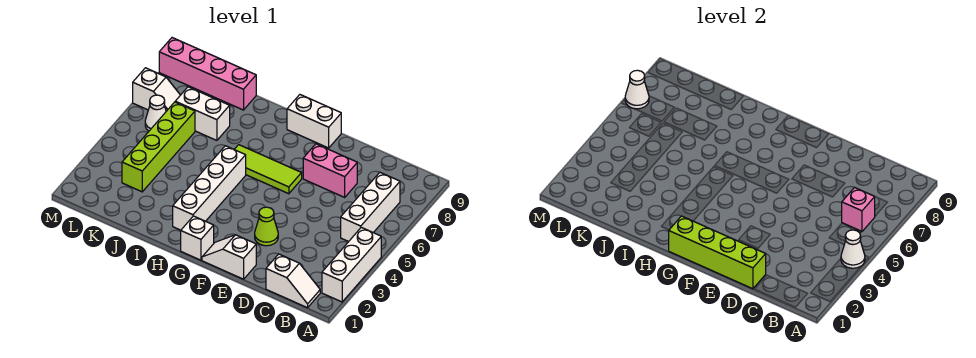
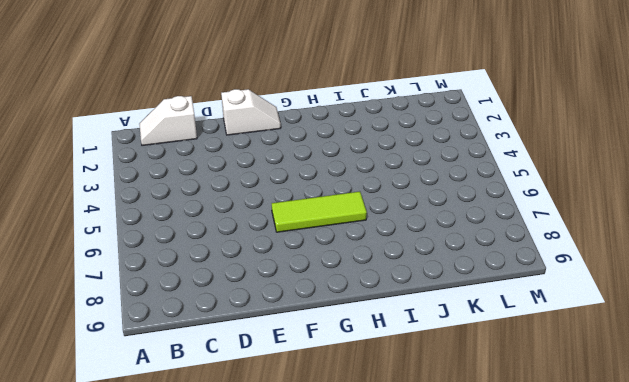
none -> white 1x3 brick [322,227,381,302]
none -> white 1x3 brick [341,173,400,242]
none -> pink 1x2 brick [303,144,357,197]

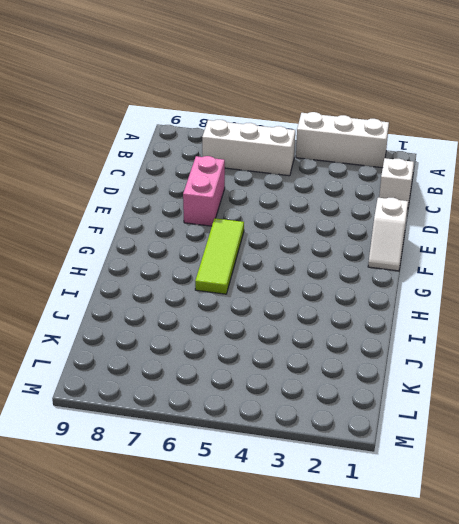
none -> lime 1x1 cone [255,207,278,246]
none -> white 1x2 brick [287,95,341,148]
none -> white 1x1 brick [181,216,214,260]

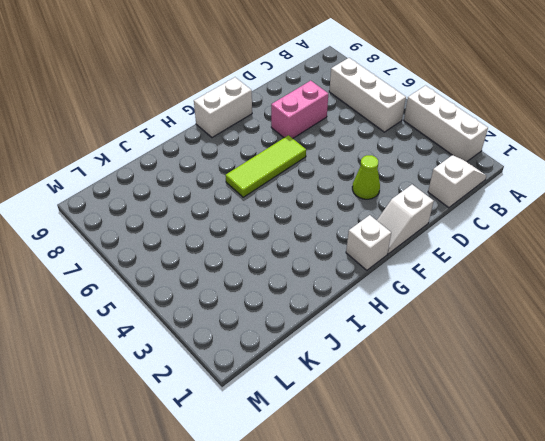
none -> white 1x4 brick [173,146,246,230]
none -> white 1x2 brick [175,87,230,140]
none -> pink 1x4 brick [159,38,256,110]

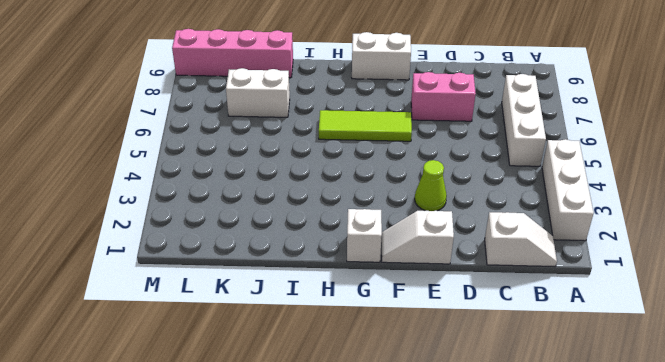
none -> white 1x4 brick [173,146,246,230]
none -> lime 1x4 brick [122,102,195,192]
none -> white 1x1 cone [145,95,166,131]

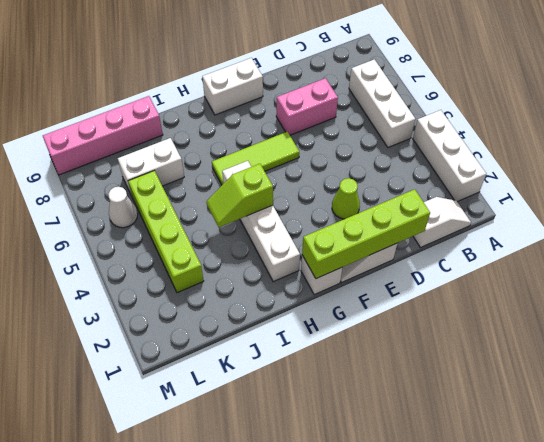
lime 1x2 slope [206,164,273,227] -> none
none -> white 1x2 slope [133,68,180,111]
none -> white 1x1 cone [841,230,865,268]
none -> pink 1x1 brick [842,187,875,232]

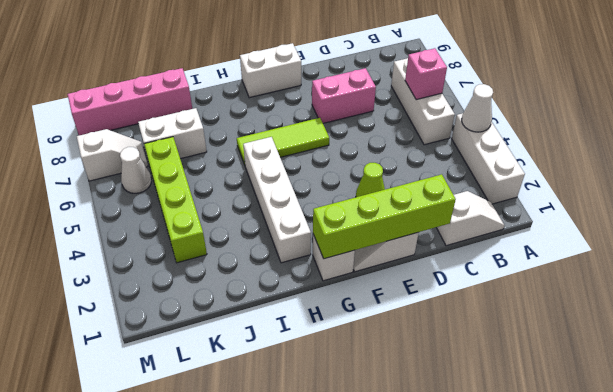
none -> white 1x1 cone [625,70,649,109]

